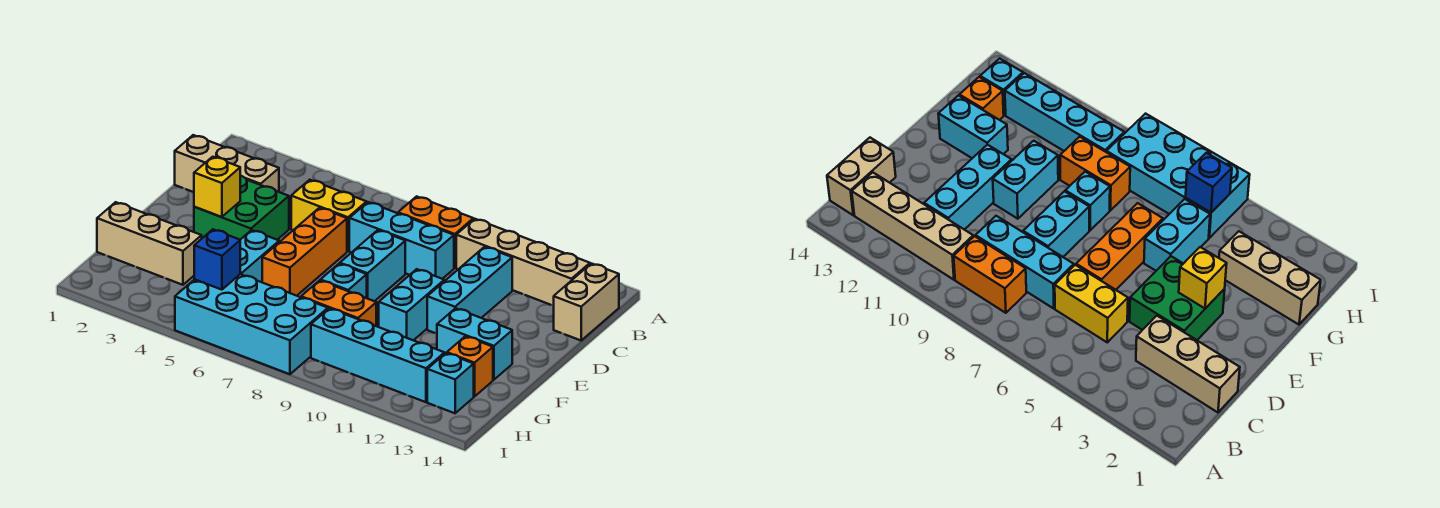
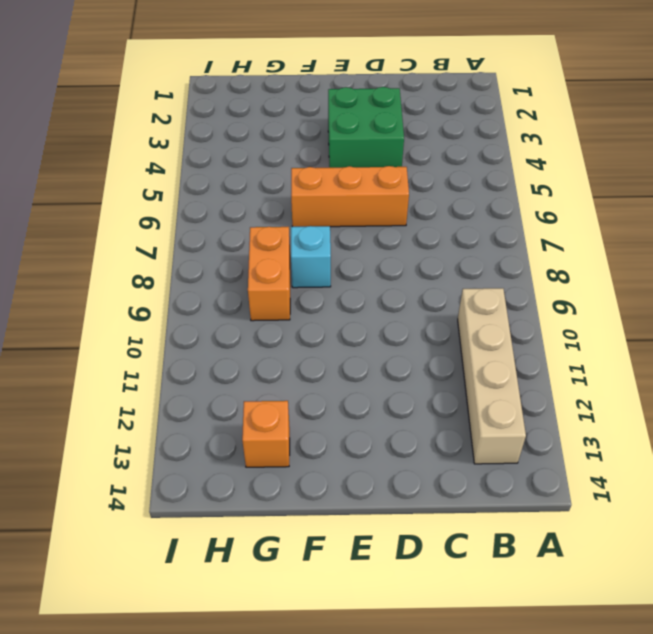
none -> orange 1x2 brick [398,196,473,268]
none -> tan 1x2 brick [554,264,619,340]
none -> tan 1x3 brick [175,135,279,192]

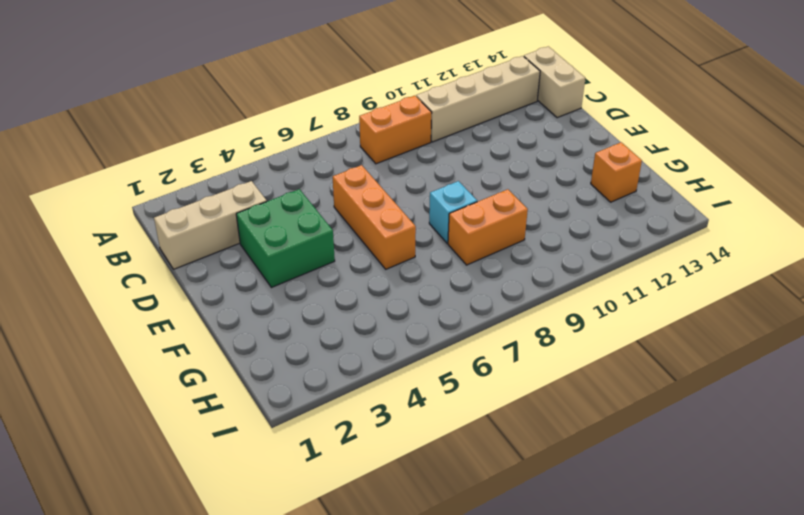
none -> yellow 1x2 brick [291,180,367,251]
none -> cyan 1x3 brick [349,202,454,279]
none -> cyan 1x3 brick [427,247,512,333]

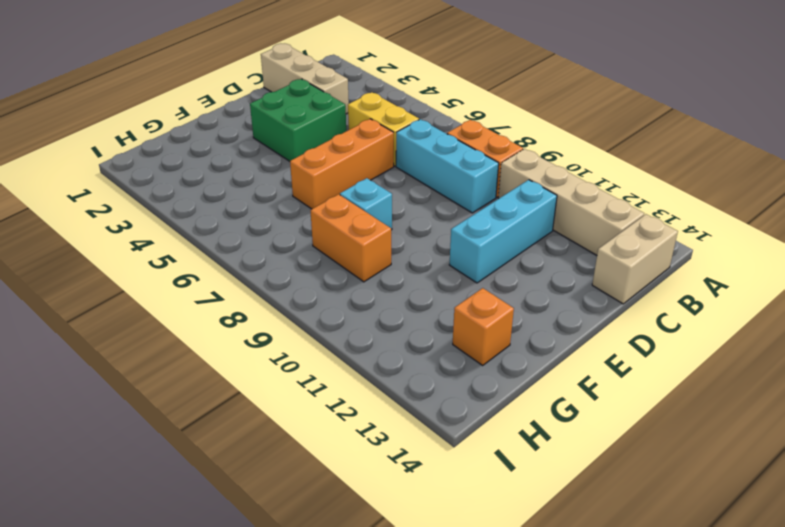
none -> cyan 1x2 brick [340,230,405,301]
none -> cyan 1x2 brick [379,269,444,340]
none -> cyan 1x2 brick [240,230,279,282]

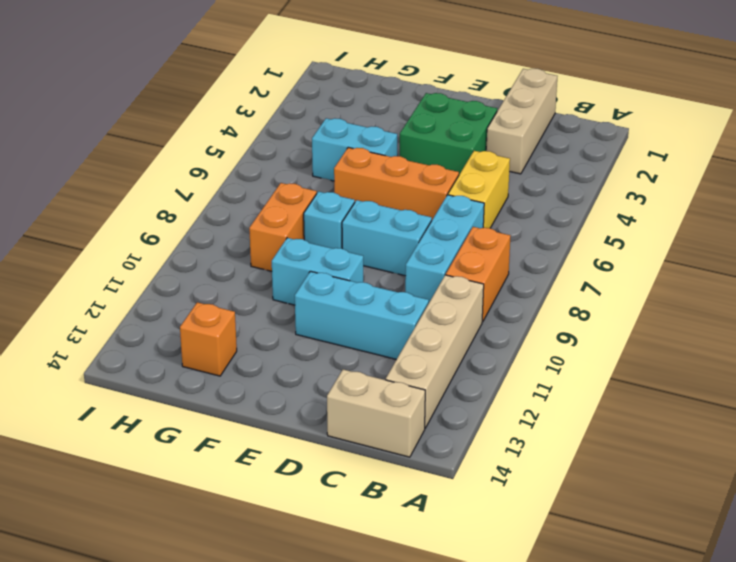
none -> cyan 1x2 brick [437,308,512,380]
none -> tan 1x3 brick [97,202,202,285]
none -> cyan 2x4 brick [175,274,328,374]

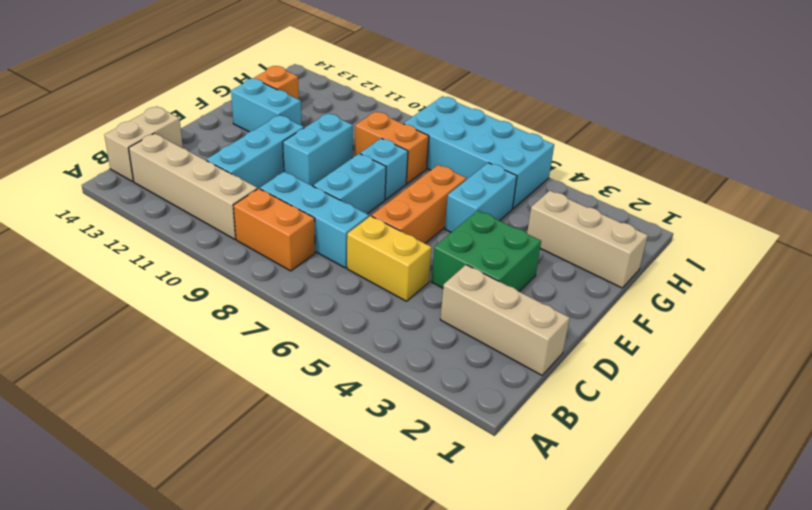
none -> cyan 1x4 brick [311,308,445,402]
none -> cyan 1x1 brick [427,353,474,413]
none -> yellow 1x1 brick [194,157,240,217]

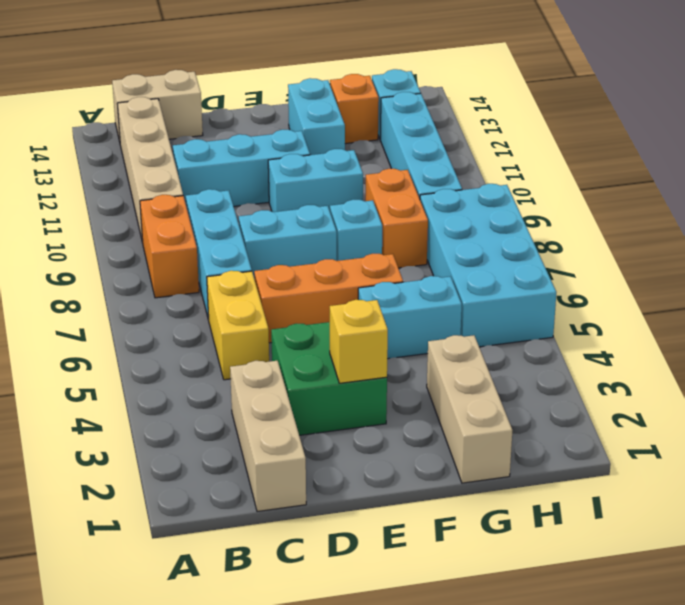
none -> blue 1x1 brick [194,229,240,290]

